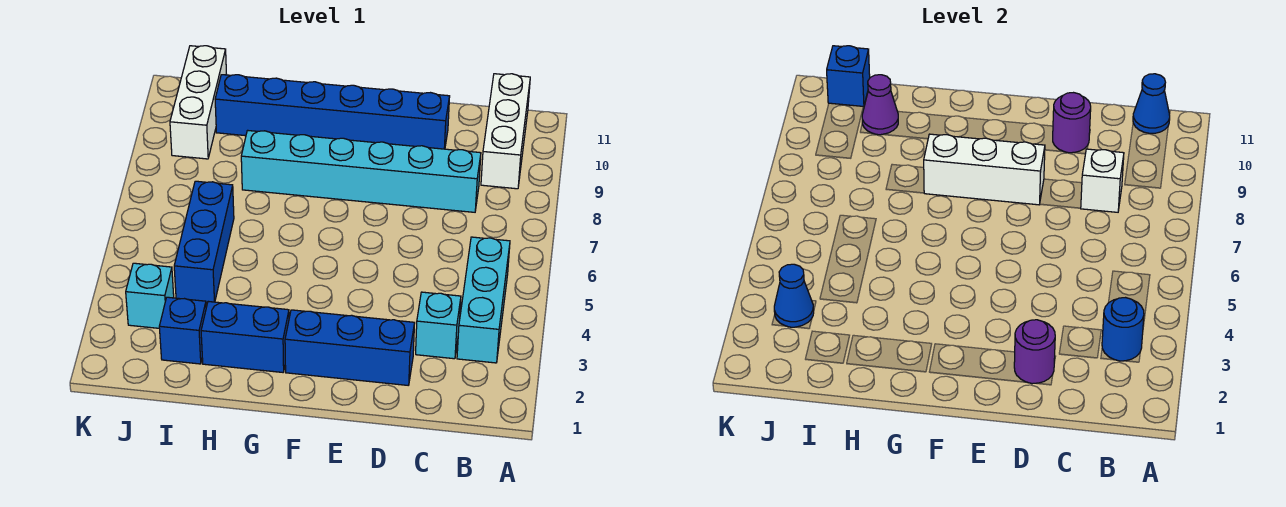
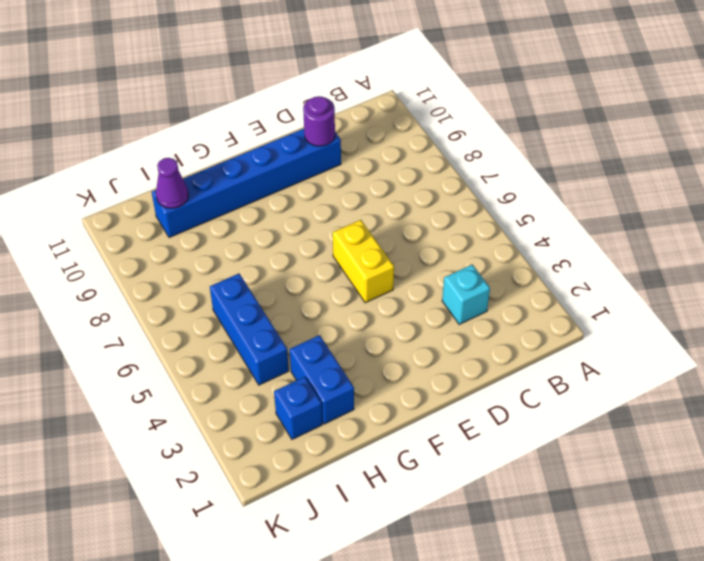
yellow 1x2 brick [333,220,394,303] -> none
blue 1x2 brick [290,335,354,424] -> blue 1x2 brick turned to [201,301,289,372]
none -> cyan 1x3 brick [457,237,510,363]
none -> white 1x3 brick [481,74,530,189]
none -> cyan 1x6 brick [241,130,481,212]

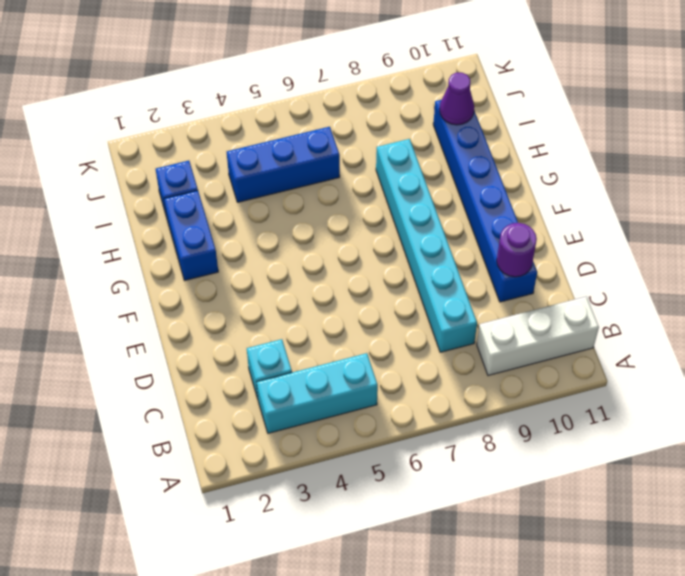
none -> blue 1x3 brick [285,310,415,385]
none -> cyan 1x1 brick [126,263,174,328]
none -> white 1x3 brick [170,46,227,159]

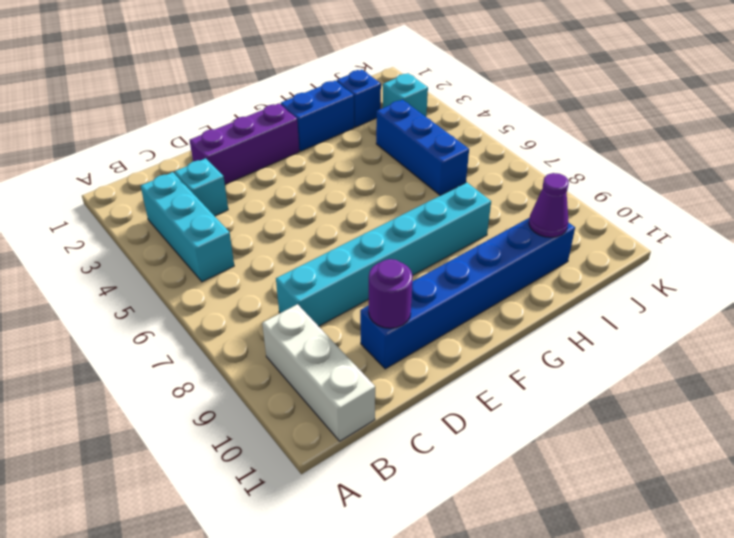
purple 1x3 brick [190,103,299,184] -> blue 1x3 brick [285,310,415,385]
none -> white 1x3 brick [170,46,227,159]
none -> blue 1x1 round brick [1102,298,1144,361]
none -> blue 1x1 cone [1133,74,1170,133]

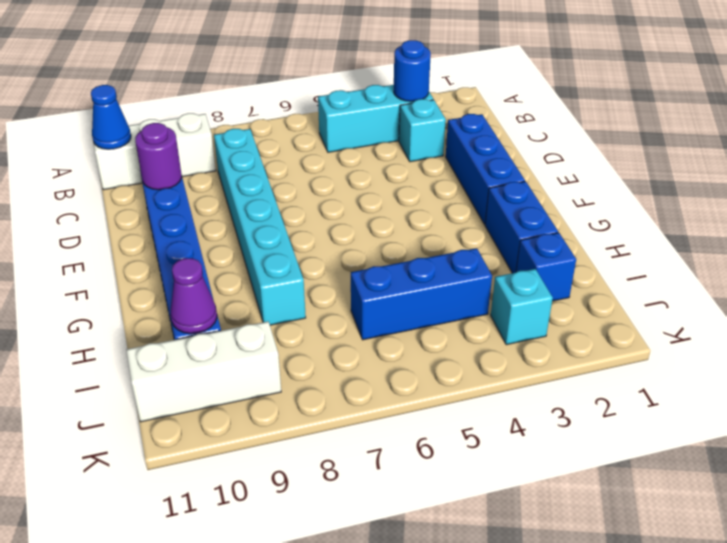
none -> white 1x1 brick [1081,149,1124,212]
none -> purple 1x1 round brick [1014,320,1055,384]
none -> white 1x3 brick [924,134,1045,205]

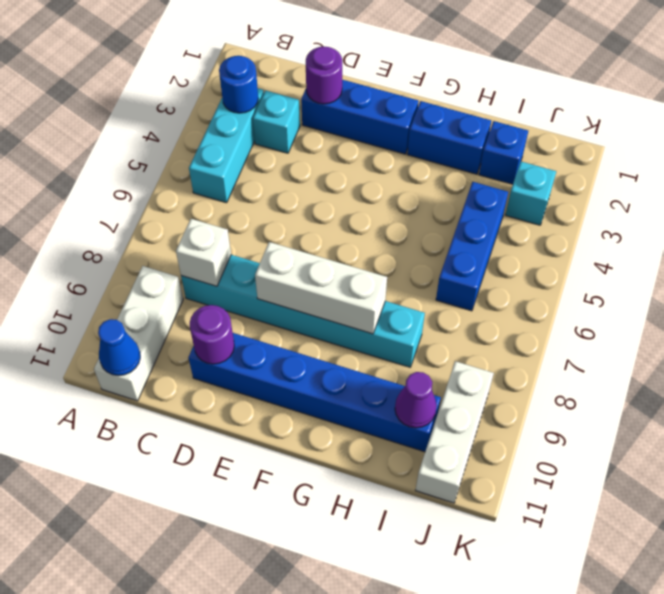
none -> blue 1x1 cone [774,264,814,327]
none -> blue 1x1 brick [827,46,870,107]

